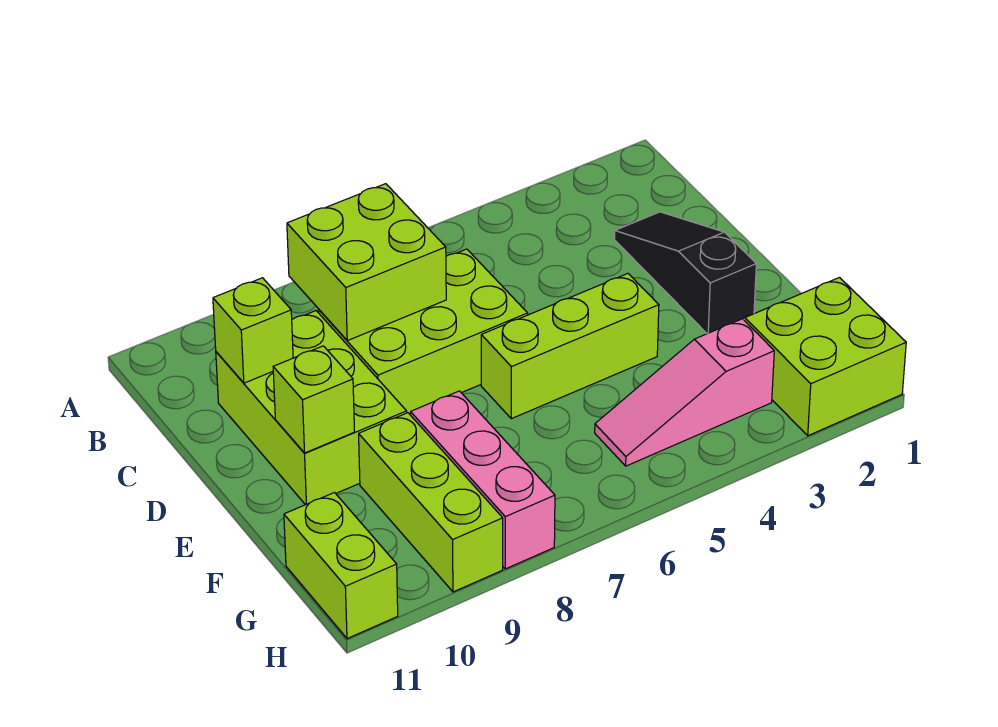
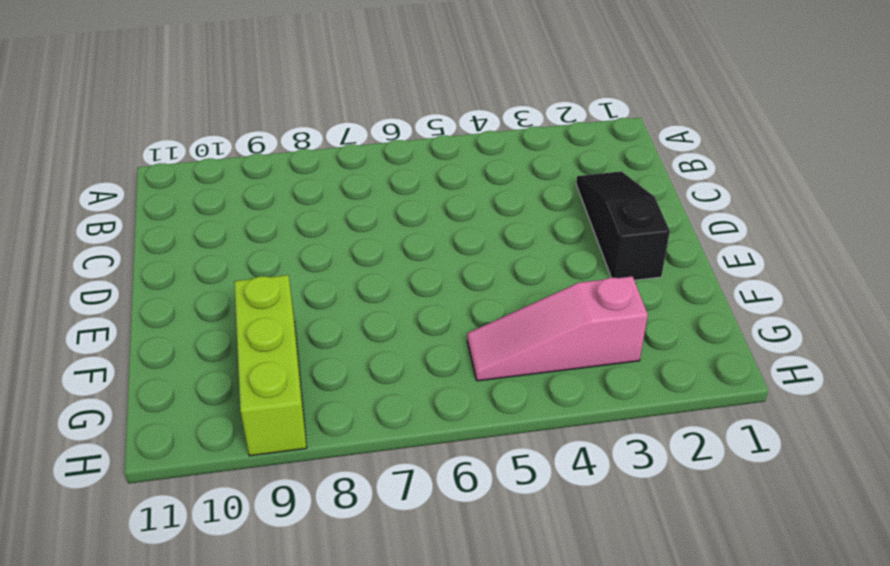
none -> lime 2x3 brick [319,249,528,414]
none -> lime 2x3 brick [216,311,407,505]
none -> lime 1x3 brick [481,274,659,419]

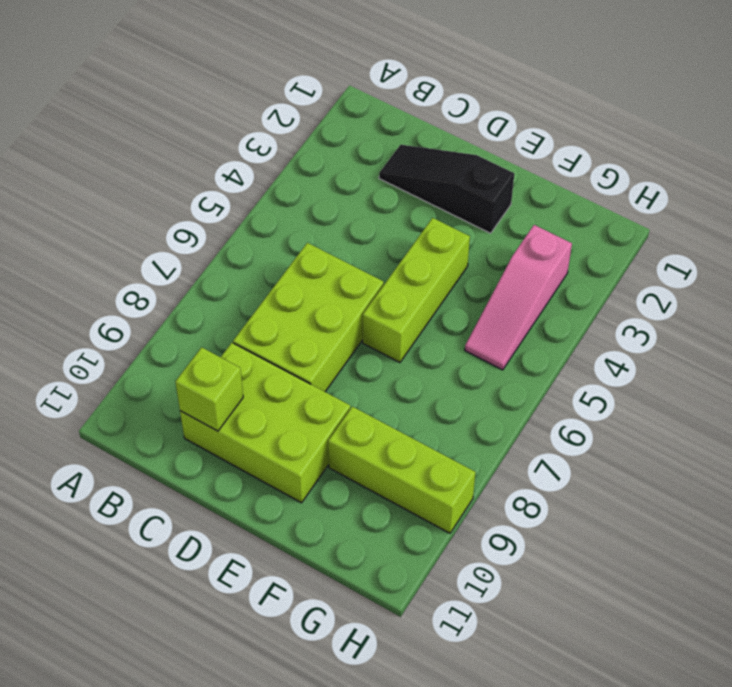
none -> pink 1x3 brick [411,391,555,569]
none -> lime 2x2 brick [745,278,906,436]
none -> lime 1x2 brick [284,493,398,639]

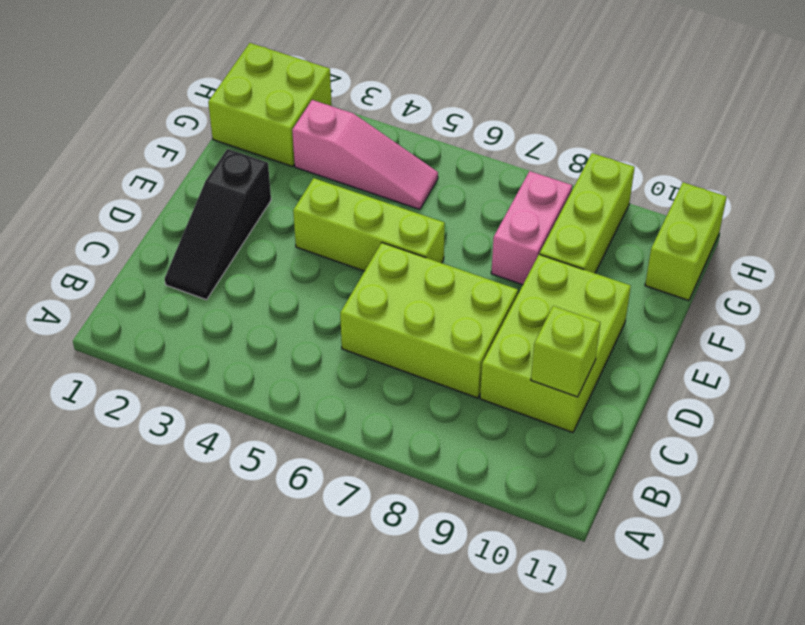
pink 1x2 brick [491,171,572,285] -> pink 1x3 brick [411,391,555,569]
none -> lime 2x2 brick [287,184,446,341]
none -> lime 1x1 brick [273,346,355,453]

